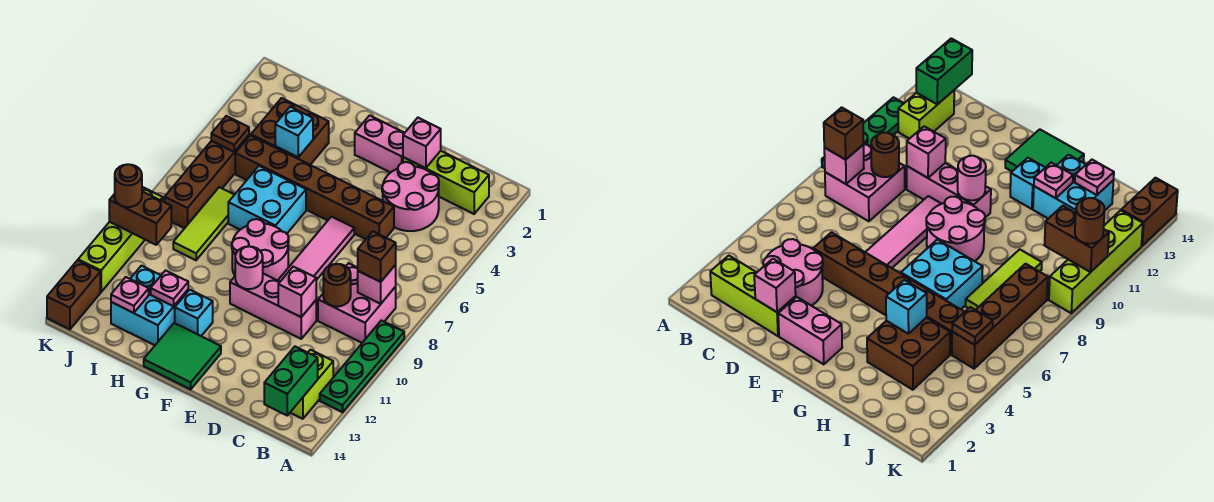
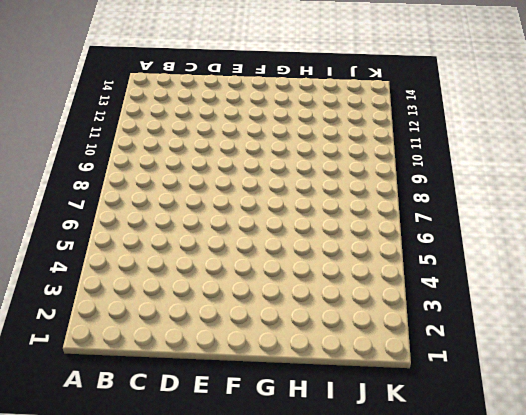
none -> green 1x4 plate [320,320,404,412]
none -> lime 1x3 brick [403,151,489,214]
none -> pink 2x2 brick [318,263,396,343]
none -> lime 1x2 brick [290,350,333,419]

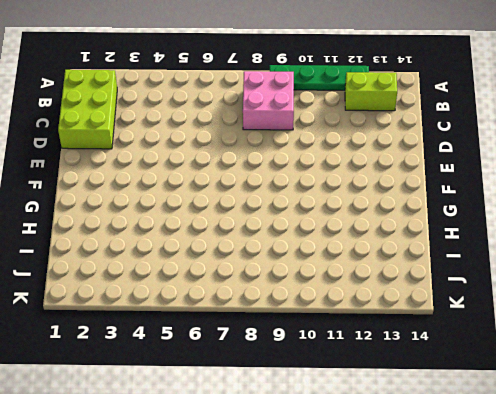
lime 2x3 brick [58,70,117,149] -> lime 1x3 brick [403,151,489,214]
none -> pink 2x2 round brick [382,162,439,231]
none -> brown 1x6 brick [235,135,394,239]
none -> pink 1x3 brick [230,274,316,339]
none -> pink 1x2 brick [355,115,404,173]

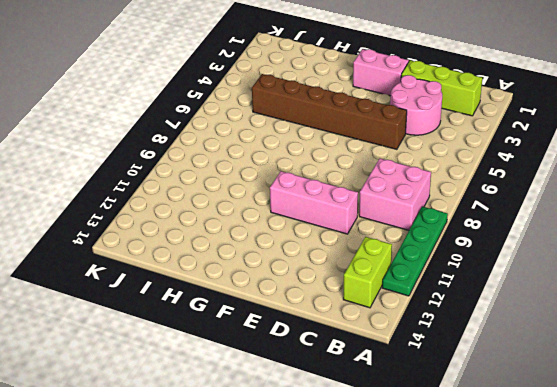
none -> pink 1x4 tile [278,217,354,282]
none -> pink 2x2 round brick [232,219,289,281]
none -> green 2x2 tile [144,323,221,389]
none -> cyan 2x2 brick [228,166,306,234]

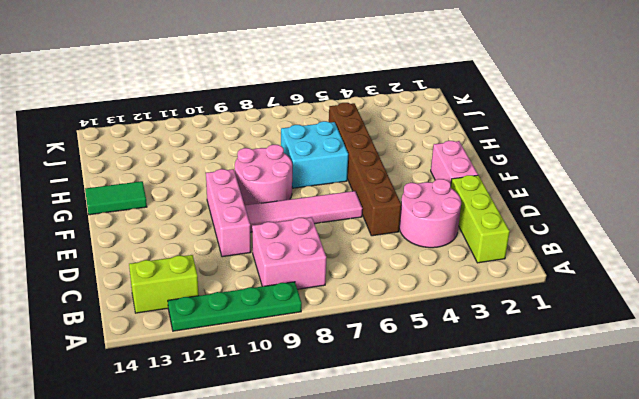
green 1x2 tile [85,181,147,215] -> green 2x2 tile [144,323,221,389]
none -> cyan 1x1 brick [175,290,213,336]
none -> brown 2x2 brick [251,98,329,165]
none -> cyan 2x2 brick [111,266,188,345]
none -> lime 1x3 tile [173,187,234,260]

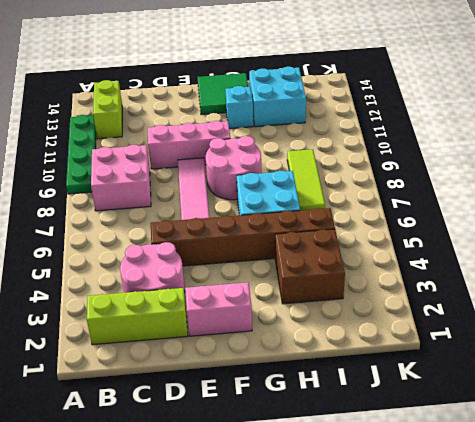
none -> brown 1x4 brick [165,135,249,228]
none -> lime 1x4 brick [78,187,163,292]
none -> brown 1x2 brick [47,260,100,329]
none -> pink 1x1 brick [358,265,396,304]

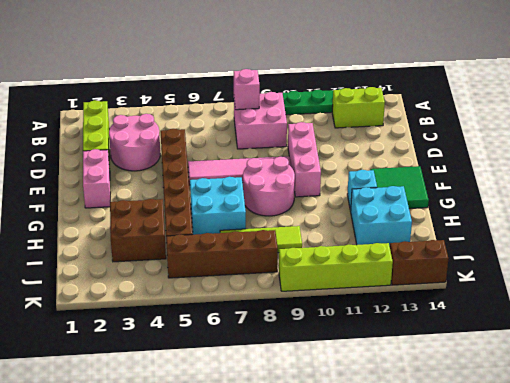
none -> green 1x2 brick [264,347,318,415]
none -> brown 1x1 round brick [323,264,351,307]
none -> pink 1x1 brick [403,118,441,168]
none -> pink 1x1 brick [278,267,316,317]

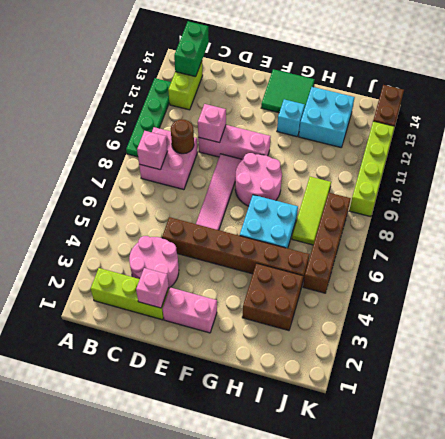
none -> pink 1x1 round brick [235,246,263,289]
none -> cyan 1x1 brick [275,107,313,157]
none -> pink 1x1 plate [151,270,188,306]
none -> pink 1x1 plate [111,277,149,313]

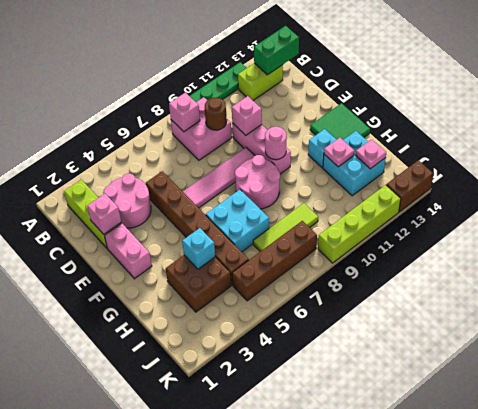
none -> brown 1x1 plate [211,116,249,152]
none -> brown 1x2 brick [109,191,171,245]
none -> brown 1x1 brick [358,231,396,282]
none -> brown 1x1 round brick [115,164,142,207]

